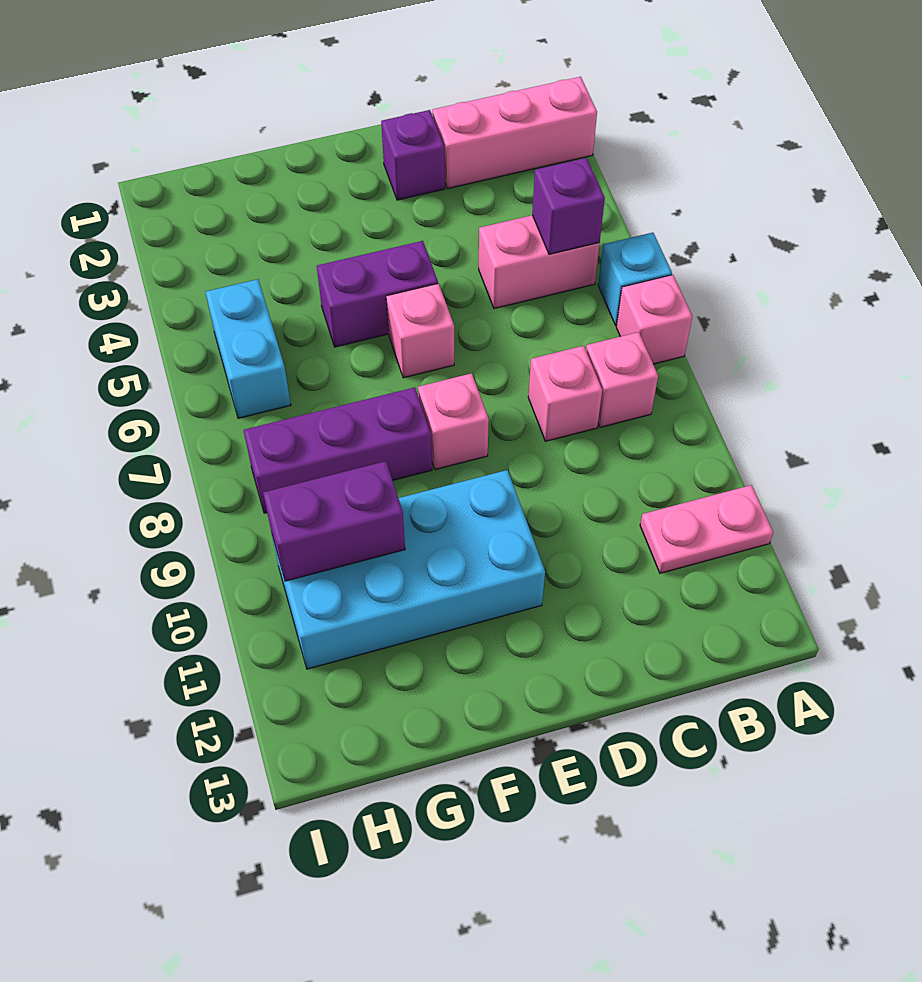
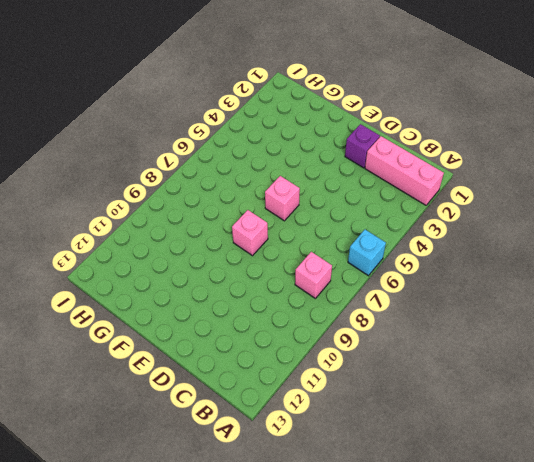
none -> pink 1x1 brick [616,275,692,364]
none -> pink 1x2 plate [640,485,773,573]
none -> pink 1x2 brick [479,215,600,309]

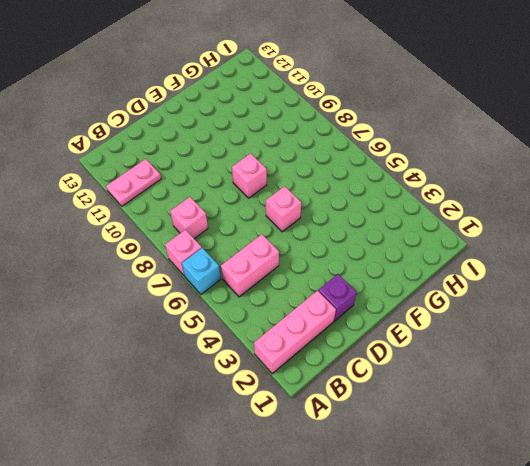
none -> pink 1x1 brick [528,346,602,441]
none -> purple 1x2 brick [317,241,438,347]
none -> cyan 2x4 brick [272,470,545,669]

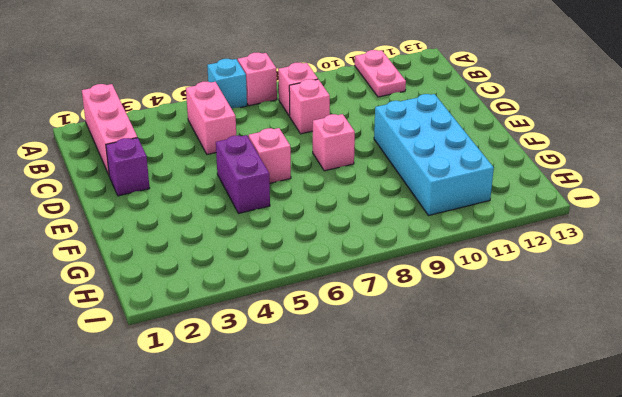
none -> purple 1x3 brick [243,387,432,513]
none -> cyan 1x2 brick [206,279,291,418]
none -> purple 1x1 brick [532,158,605,254]

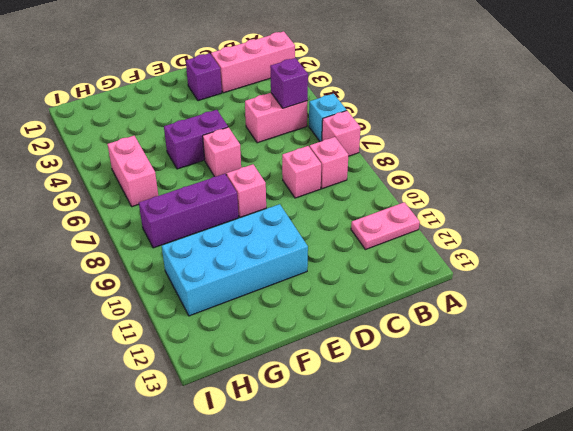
pink 1x2 brick [108,136,158,207] -> cyan 1x2 brick [206,279,291,418]
none -> purple 1x2 brick [263,461,405,581]

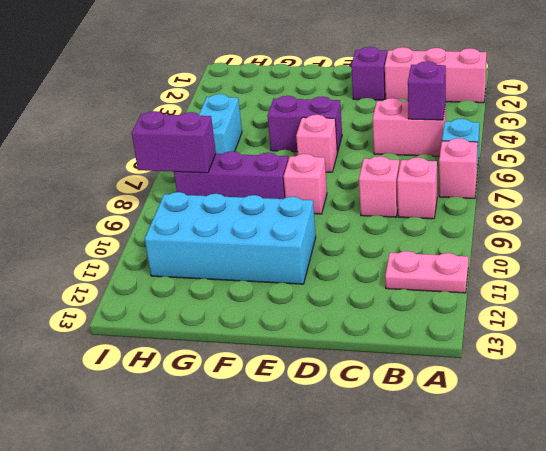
purple 1x2 brick [132,111,216,173] -> purple 1x2 brick moved to [263,461,405,581]

